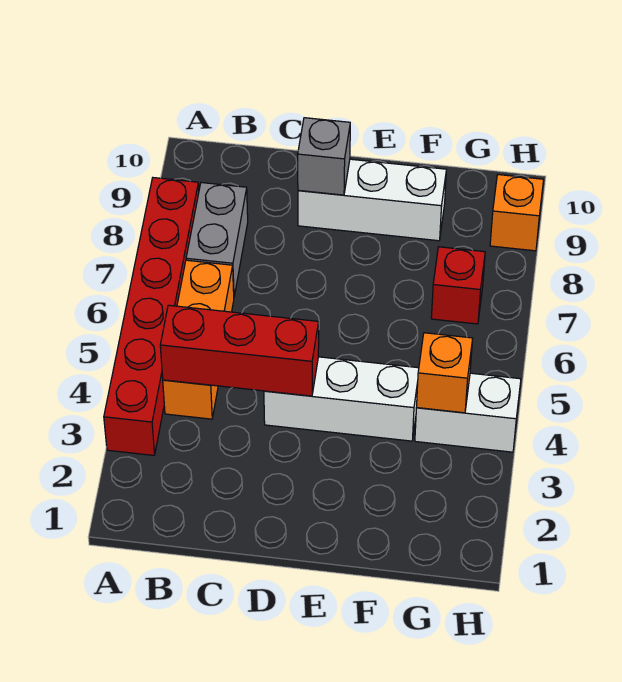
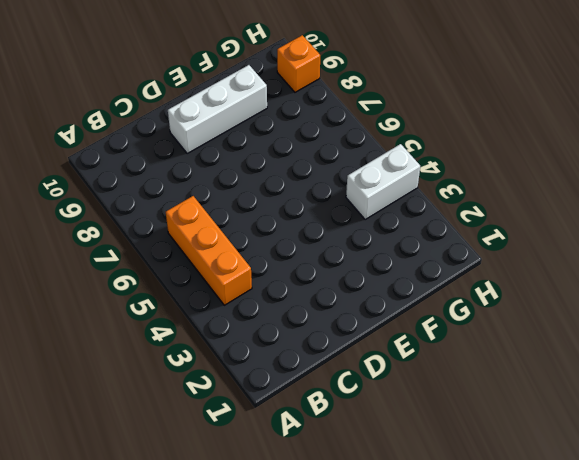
none -> red 1x6 brick [104,178,199,455]
none -> grey 1x2 brick [186,183,248,296]

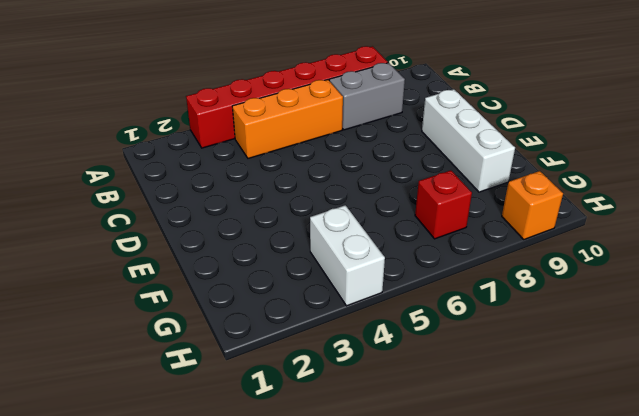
none -> white 1x3 brick [264,357,419,441]
none -> red 1x3 brick [160,305,319,396]

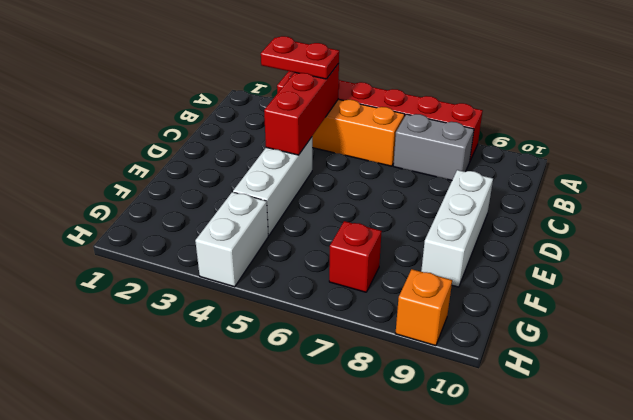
red 1x2 plate [261,36,339,79] -> none
none -> grey 1x1 brick [298,118,350,195]
none -> orange 1x1 brick [417,333,473,413]

